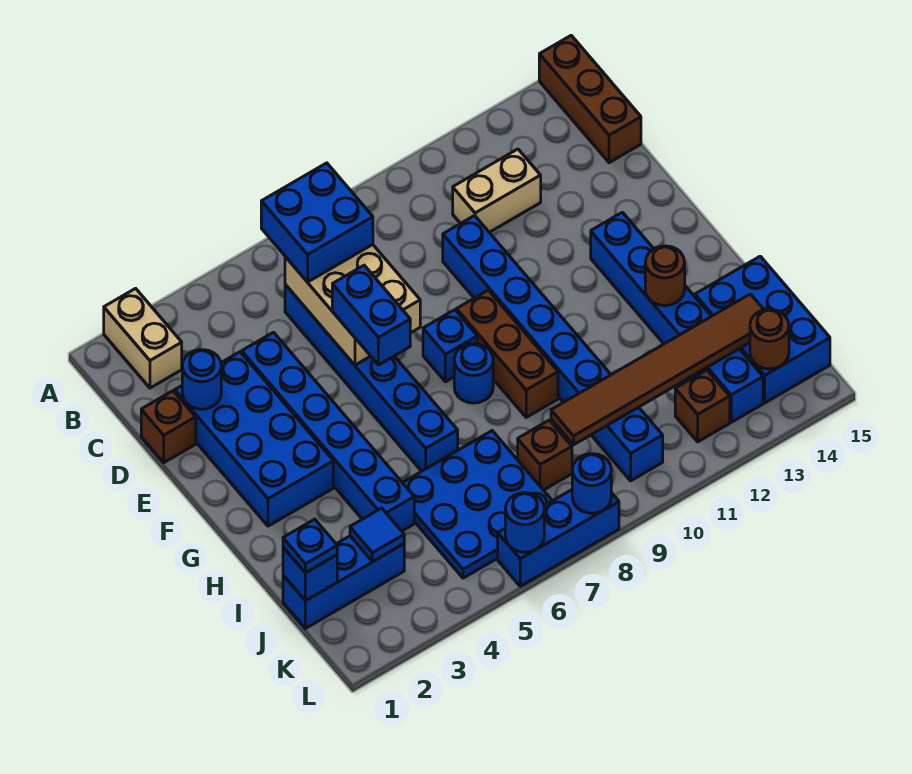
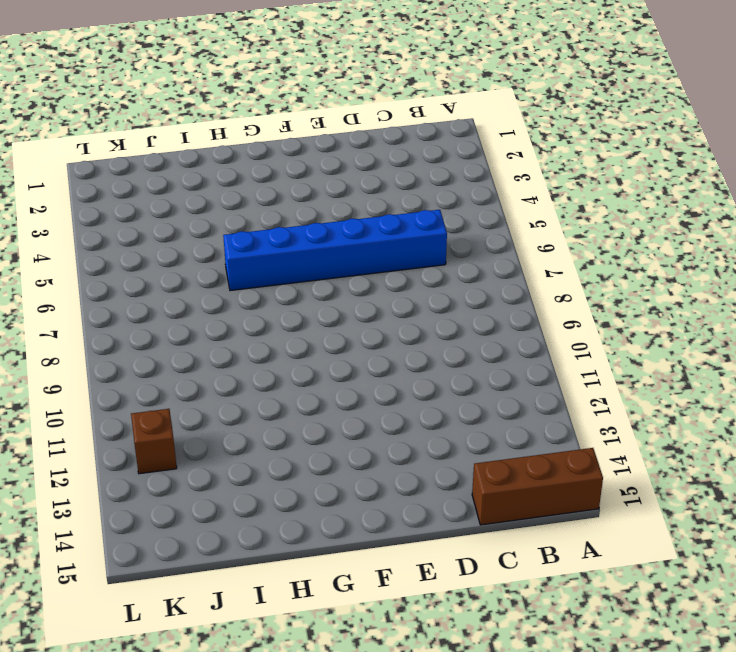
none -> tan 1x2 brick [104,288,182,388]
none -> tan 1x2 brick [453,149,541,232]
none -> brown 1x1 brick [141,391,196,463]
none -> blue 2x4 brick [175,352,333,526]

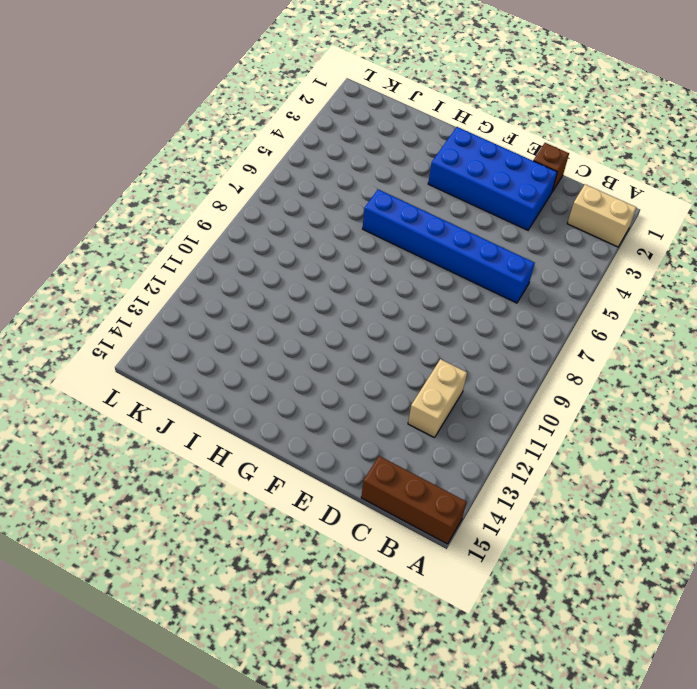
none -> blue 1x6 brick [242,332,414,531]
none -> blue 1x8 brick [443,216,663,481]
none -> blue 1x1 brick [423,310,477,382]
none -> brown 1x3 brick [456,290,558,417]

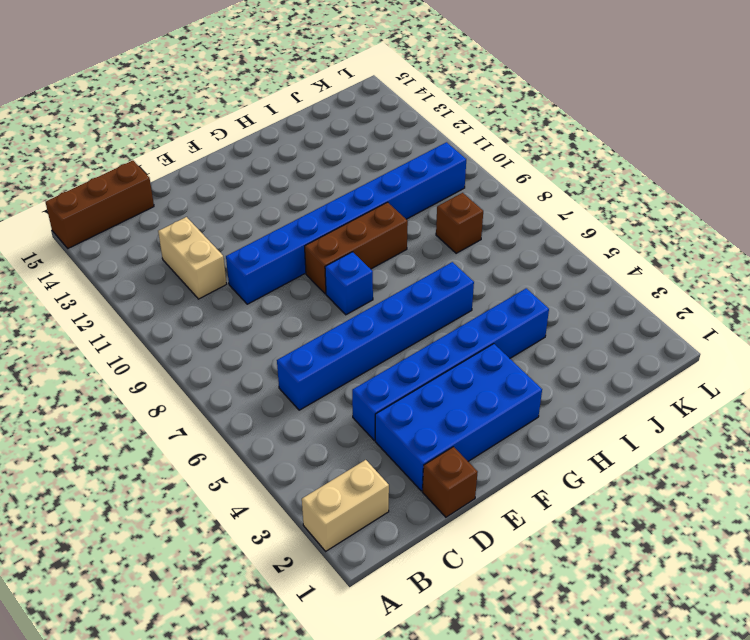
none -> blue 1x6 brick [591,212,763,422]
none -> blue 1x1 round brick [454,344,493,403]
none -> blue 3x3 plate [403,431,552,578]
none -> blue 2x3 brick [695,256,830,403]

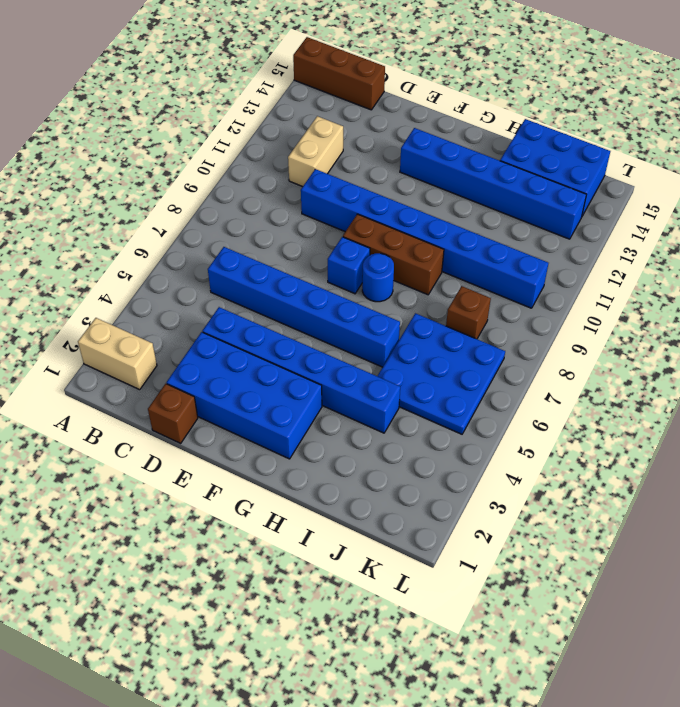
none -> blue 1x3 brick [283,536,404,628]
none -> brown 1x1 brick [675,370,730,442]
none -> blue 1x3 brick [498,490,619,586]
none -> tan 2x3 brick [285,245,420,365]

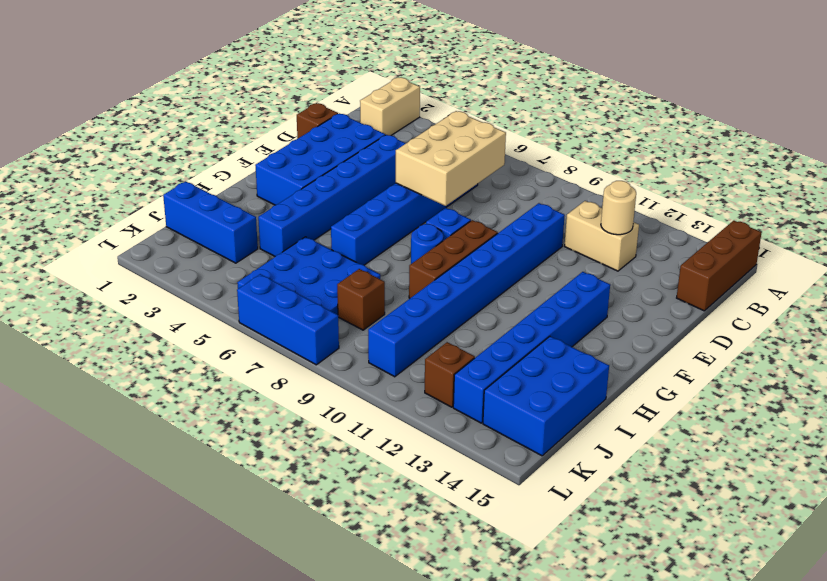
tan 1x1 round brick [601,181,636,235] -> none
none -> blue 1x1 round brick [182,350,221,409]
none -> brown 1x1 round brick [645,246,685,306]
none -> blue 1x1 brick [283,547,337,601]
none -> blue 1x1 tile [350,508,404,562]

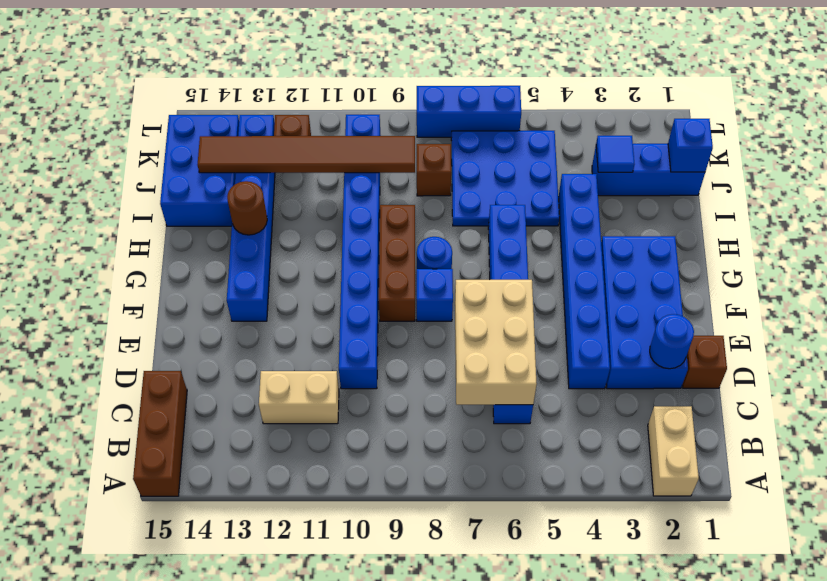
none -> brown 1x1 round brick [750,309,789,369]
none -> blue 1x1 round brick [505,493,544,552]
none -> blue 1x1 round brick [572,454,611,513]
none -> blue 2x2 brick [261,163,373,282]

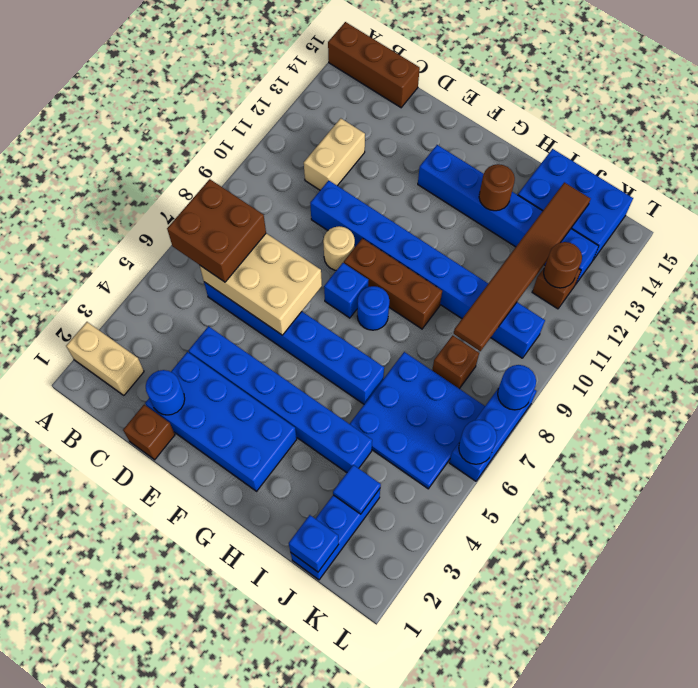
brown 2x2 brick [167,179,266,282] -> blue 2x2 brick [261,163,373,282]
tan 1x1 round brick [323,226,355,270] -> none
brown 1x1 round brick [544,242,582,288] -> brown 1x1 round brick moved to [750,309,789,369]
none -> blue 1x2 brick [332,265,410,365]
none -> blue 1x1 plate [283,519,337,573]

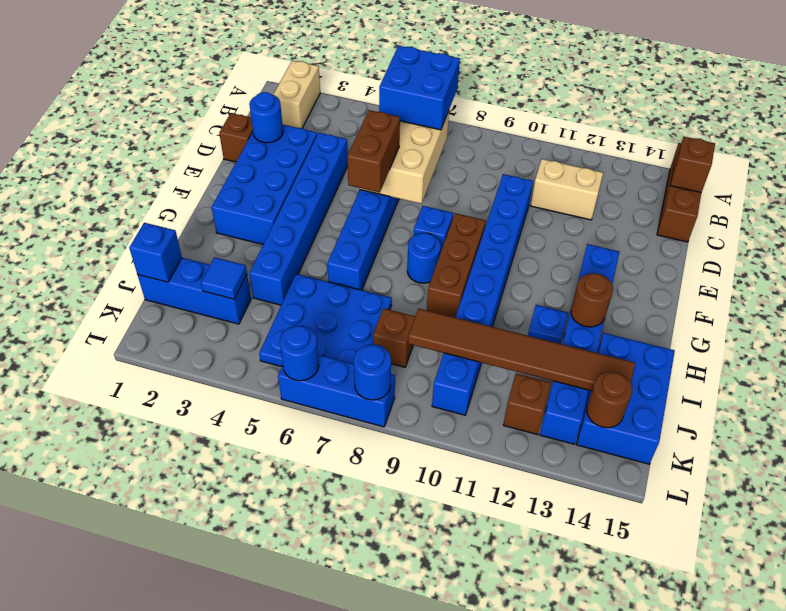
brown 1x1 brick [670,137,715,193] -> none
brown 1x2 brick [347,110,400,193] -> blue 1x2 brick [332,265,410,365]
blue 1x1 plate [528,305,568,344] -> blue 1x1 plate moved to [283,519,337,573]

